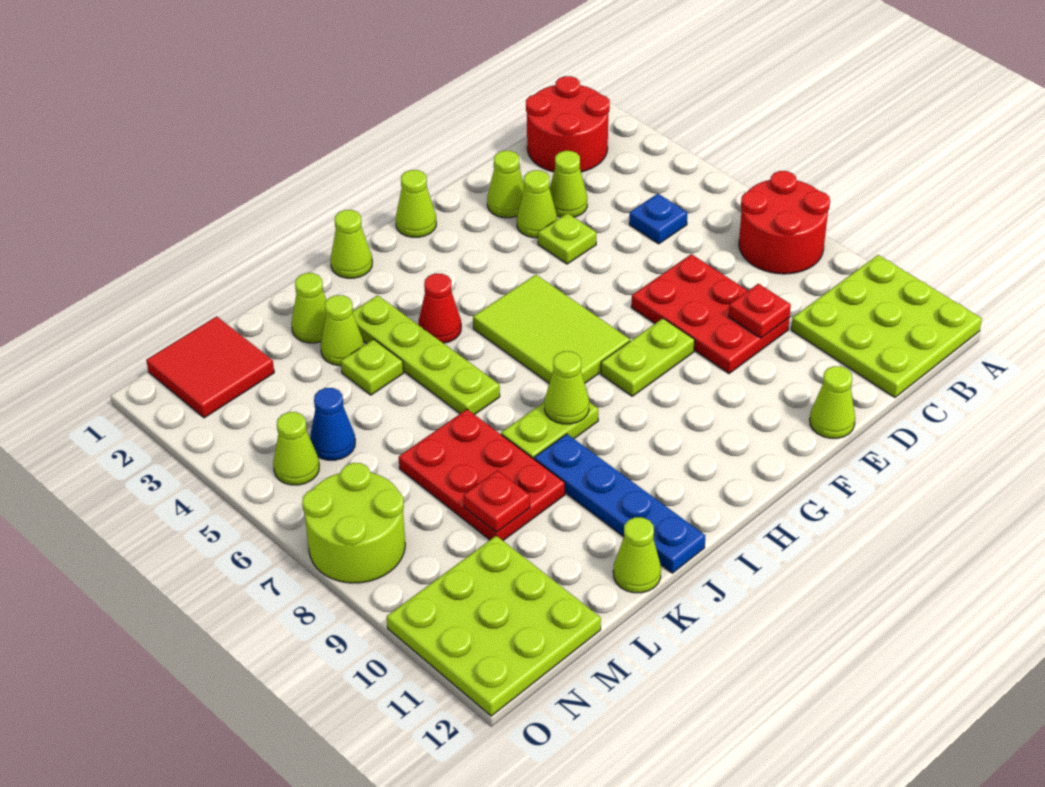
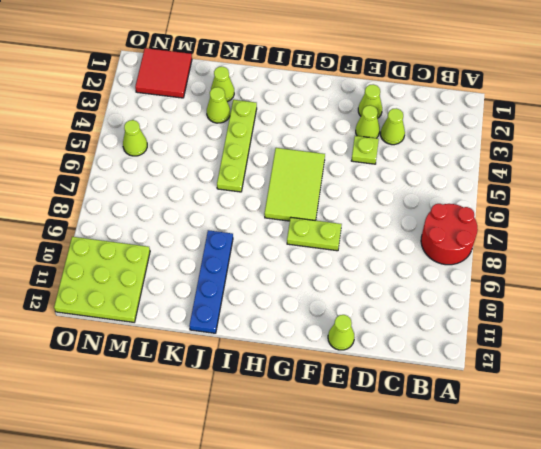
none -> lime 3x3 plate [791,255,982,398]
none -> red 2x2 round brick [526,76,610,172]
none -> blue 1x1 plate [629,194,687,244]
none -> red 2x3 plate [631,254,789,374]

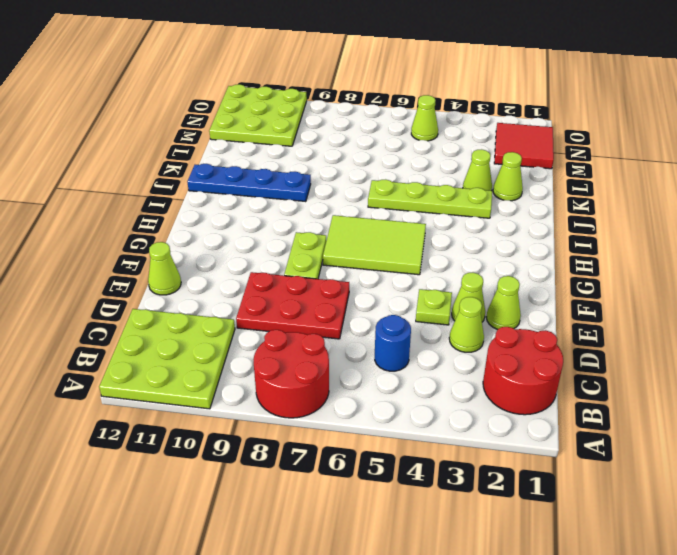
blue 1x1 round brick [375,315,411,371] -> blue 1x1 plate [629,194,687,244]
none -> lime 1x1 cone [396,170,436,237]
none -> lime 1x1 cone [331,210,372,278]
none -> red 1x1 cone [419,274,461,343]
none -> lime 1x2 plate [501,402,598,459]

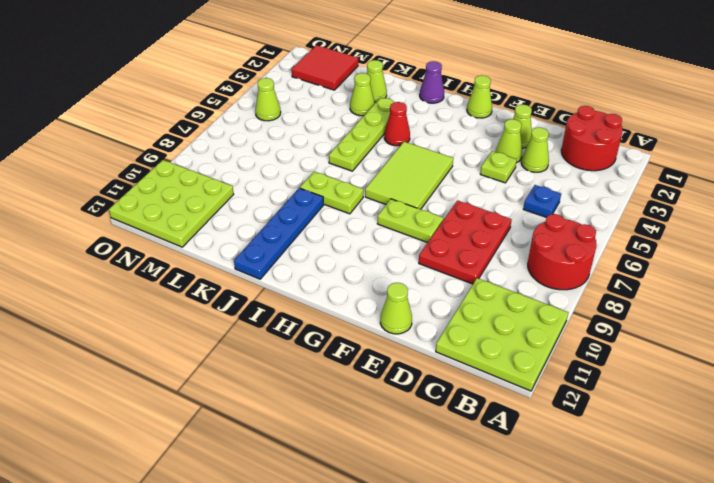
purple 1x1 cone [420,61,444,103] -> lime 1x1 cone [331,210,372,278]
none -> lime 1x1 plate [341,339,403,395]
none -> red 2x3 plate [399,409,565,540]
none -> lime 1x1 cone [613,517,661,593]
none -> blue 1x1 cone [310,388,355,460]

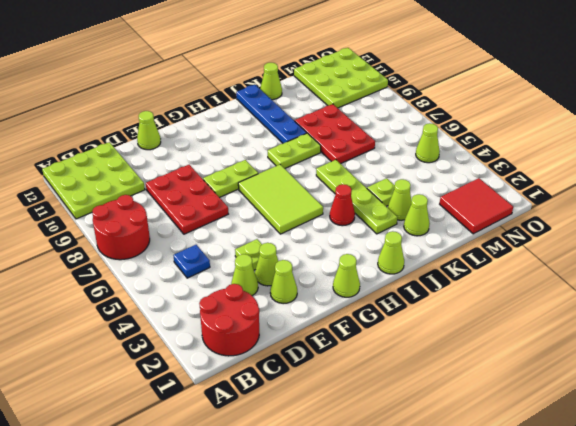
none -> blue 1x1 cone [310,388,355,460]
none -> lime 2x2 round brick [302,463,405,583]
none -> red 1x1 plate [729,284,791,338]
none -> lime 1x1 cone [545,351,589,424]

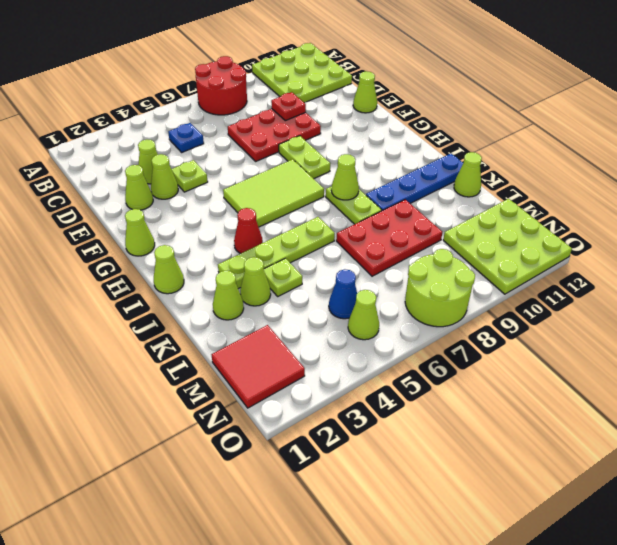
none -> red 2x2 round brick [526,76,610,172]
none -> red 1x1 plate [464,470,530,532]

